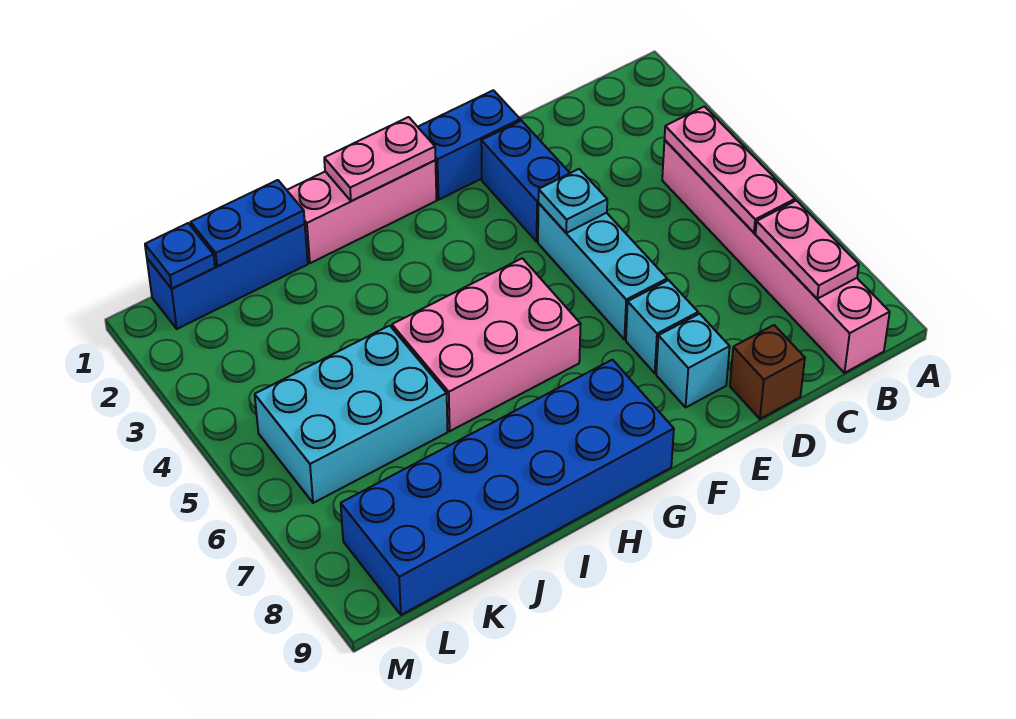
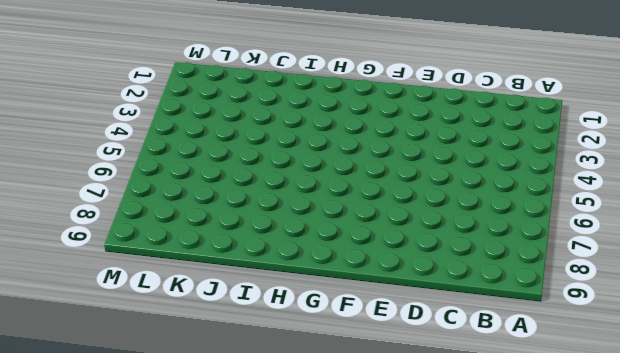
none -> pink 1x6 brick [662,140,890,373]
none -> brown 1x1 brick [730,325,805,419]
none -> blue 1x2 brick [418,90,520,200]

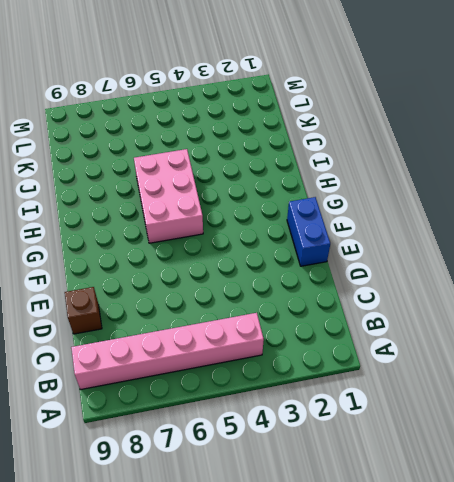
none -> blue 1x2 brick [481,121,570,241]
none -> cyan 1x3 brick [538,203,667,339]
none -> cyan 1x1 brick [626,280,698,373]

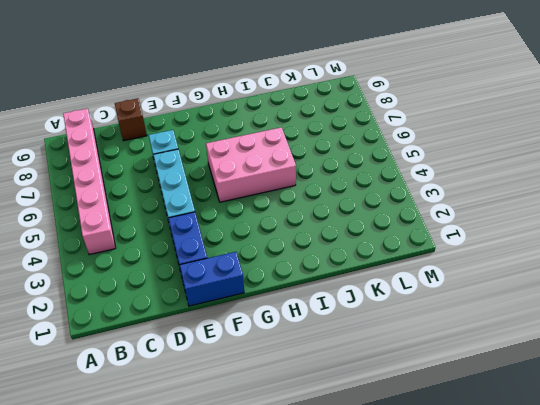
none -> cyan 1x1 brick [656,314,730,407]
none -> pink 1x3 brick [287,160,437,263]
none -> blue 2x6 brick [341,360,674,615]

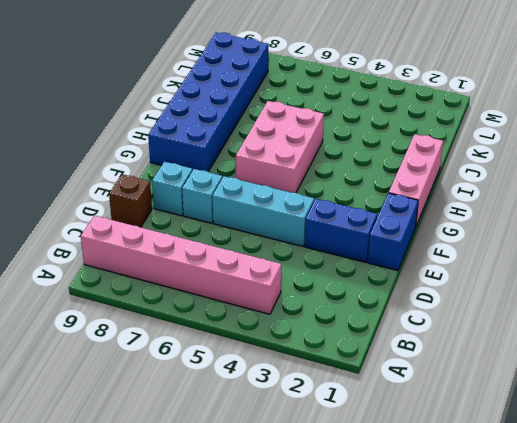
none -> blue 1x3 brick [147,224,308,329]
none -> cyan 2x3 brick [255,326,448,503]
none -> pink 1x3 plate [665,106,795,233]

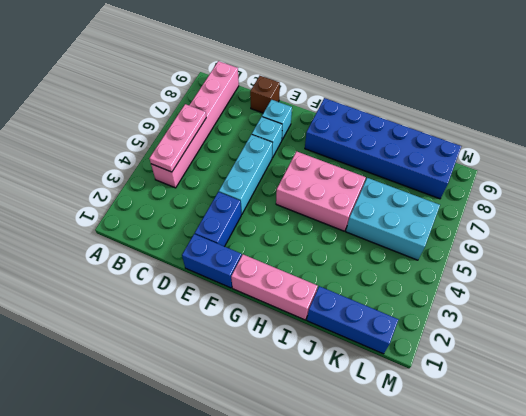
none -> pink 1x2 plate [756,201,859,299]
none -> cyan 1x1 plate [538,169,607,233]
none -> pink 1x2 plate [324,117,435,201]

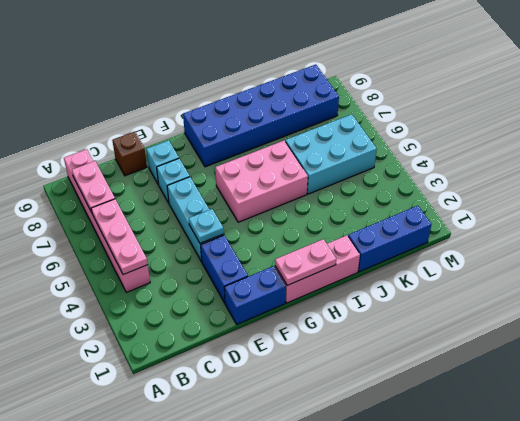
none -> blue 1x2 plate [191,180,305,266]
none -> blue 1x1 plate [145,223,215,289]

